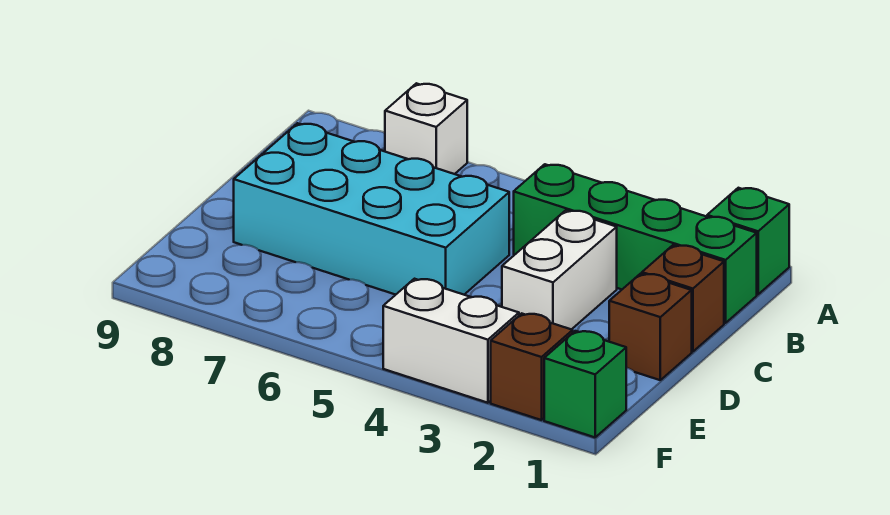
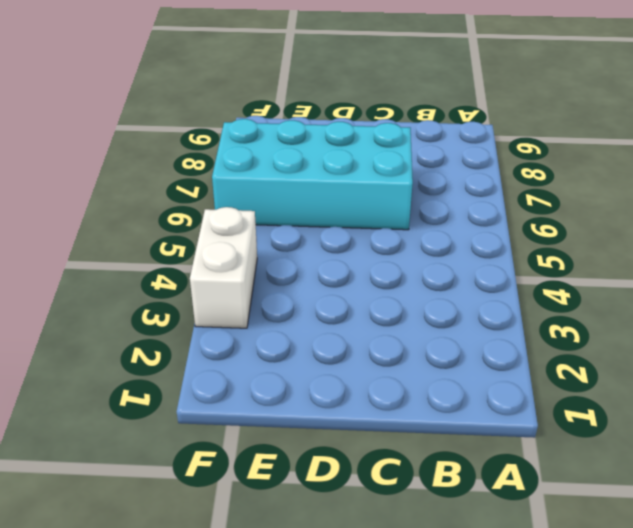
cyan 2x4 brick [212,119,413,230] -> cyan 2x4 brick turned to [234,123,509,295]
none -> green 1x1 brick [707,188,789,294]
none -> white 1x1 brick [385,83,467,174]

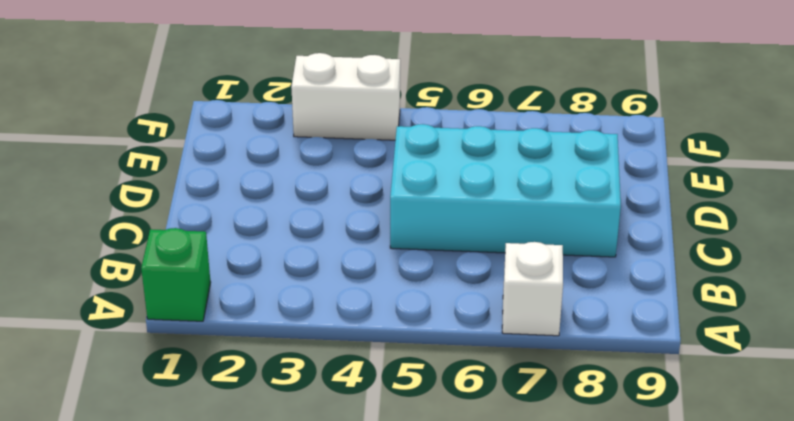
none -> green 1x4 brick [514,164,757,323]
none -> brown 1x1 brick [642,245,724,352]

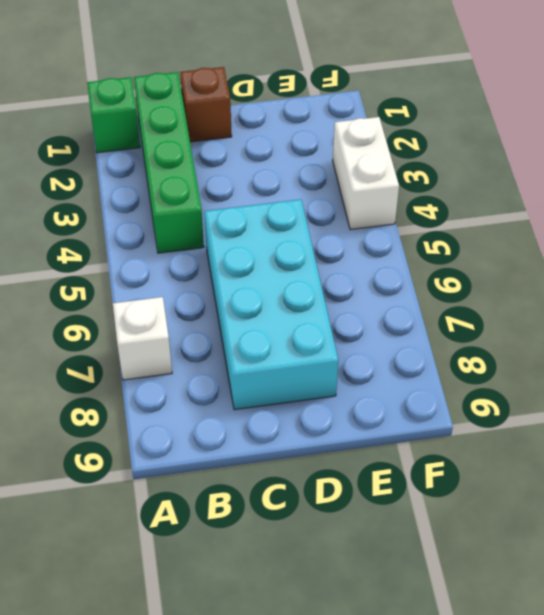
none -> white 1x2 brick [502,210,617,330]
none -> brown 1x1 brick [609,274,692,380]

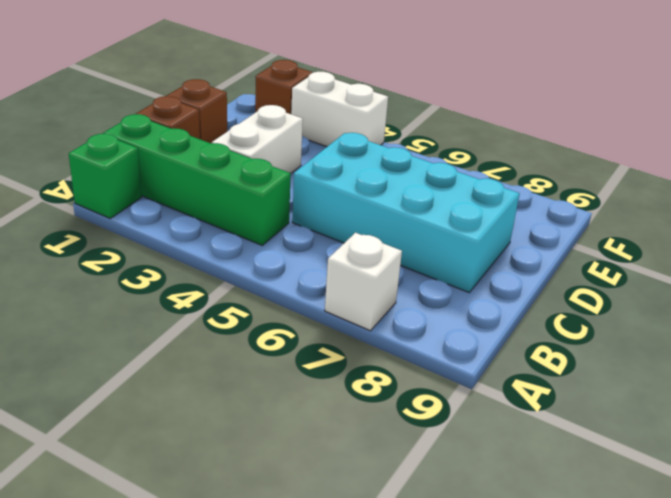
none -> green 1x1 brick [544,331,626,437]

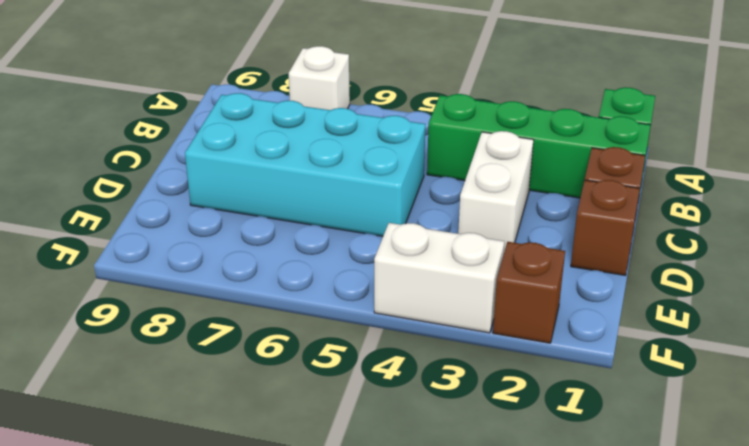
none -> green 1x1 brick [544,331,626,437]

